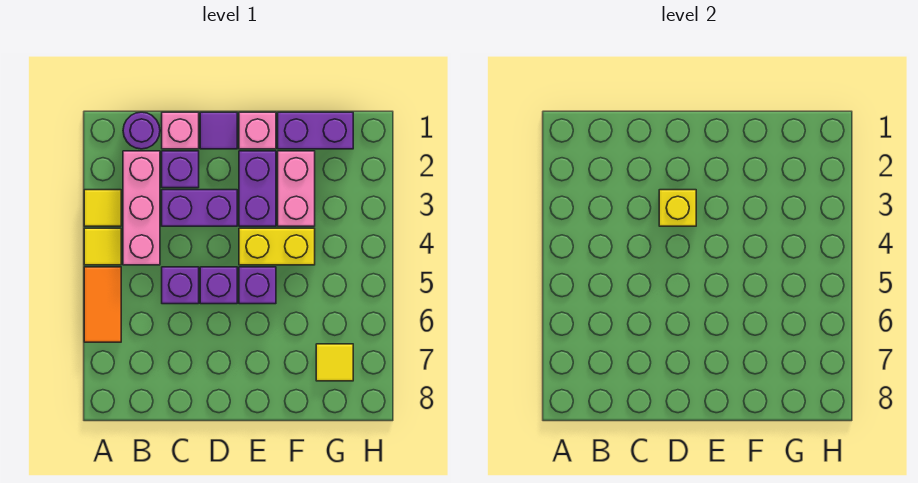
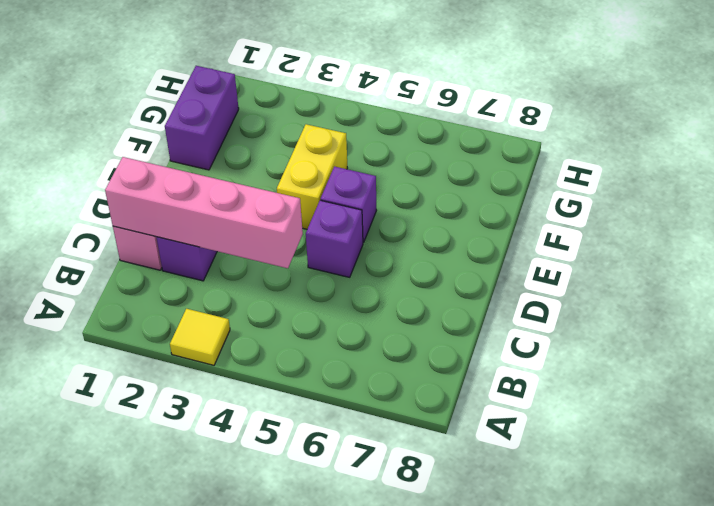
pink 1x4 brick [105,157,303,268] -> none
none -> yellow 1x1 tile [84,228,121,265]
none -> orange 1x2 tile [84,267,121,342]
none -> purple 1x1 round brick [123,112,160,149]

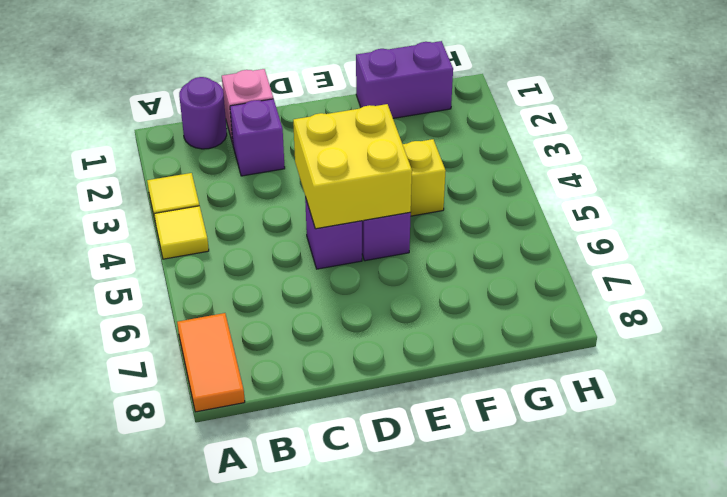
orange 1x2 tile [177,313,245,412] -> orange 1x2 tile moved to [84,267,121,342]
yellow 2x2 brick [293,104,412,229] -> none
none -> pink 1x3 brick [123,151,160,265]
none -> purple 1x2 brick [162,190,237,226]
none -> purple 1x1 brick [162,267,199,304]

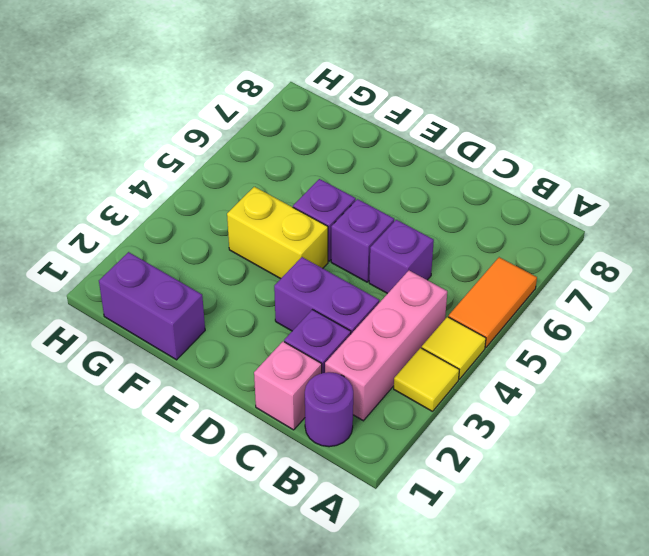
none -> purple 1x1 tile [200,112,237,149]
none -> pink 1x1 brick [239,112,276,149]
none -> purple 1x2 brick [239,151,276,226]

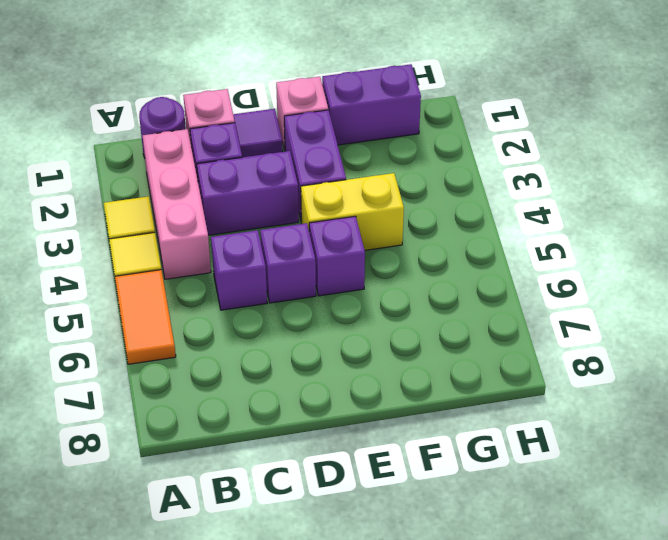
none -> pink 1x2 brick [278,151,315,226]
none -> yellow 1x1 tile [316,344,353,381]
none -> yellow 1x1 brick [659,190,696,226]

